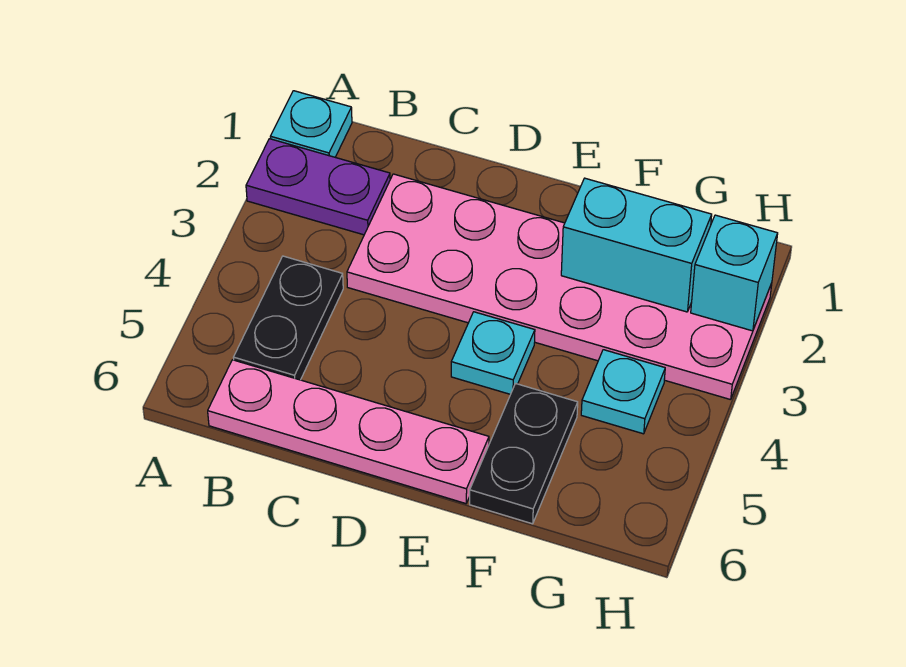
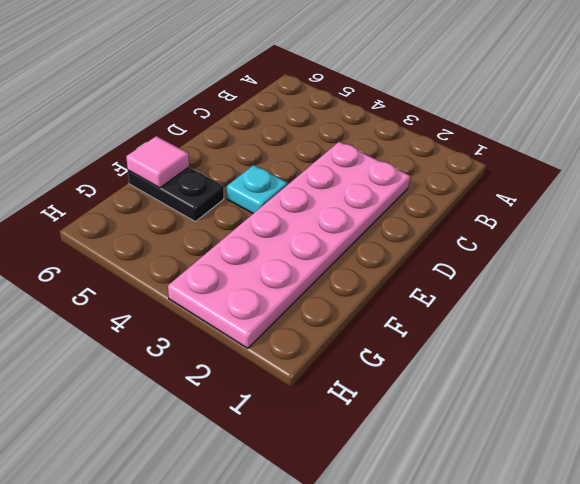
pink 1x1 tile [126,136,189,188] -> none
none -> cyan 1x1 plate [270,91,352,157]
none -> purple 1x2 plate [246,139,390,235]

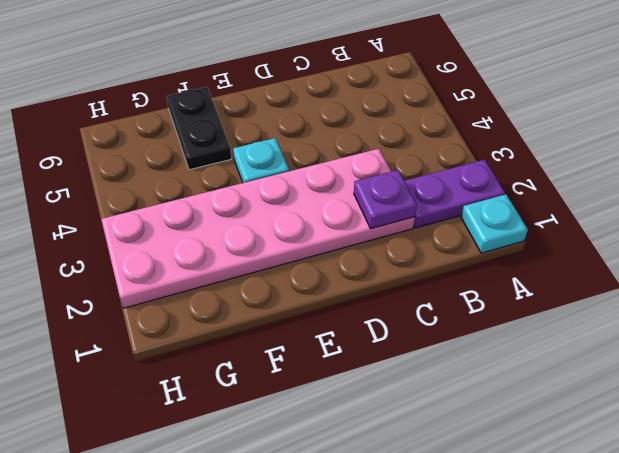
purple 1x1 plate [354,170,417,229] -> none
none -> black 1x2 plate [234,256,343,380]
none -> pink 1x4 plate [208,360,489,504]

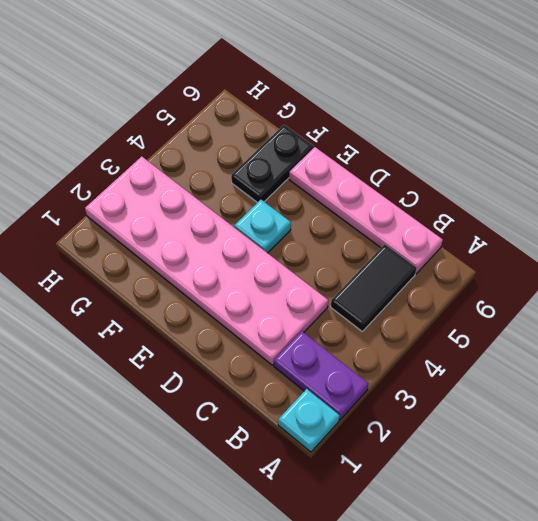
black 1x2 tile [331,244,416,331] -> black 1x2 plate [234,256,343,380]
none -> cyan 1x1 plate [581,350,665,434]
none -> cyan 1x2 brick [561,178,712,312]

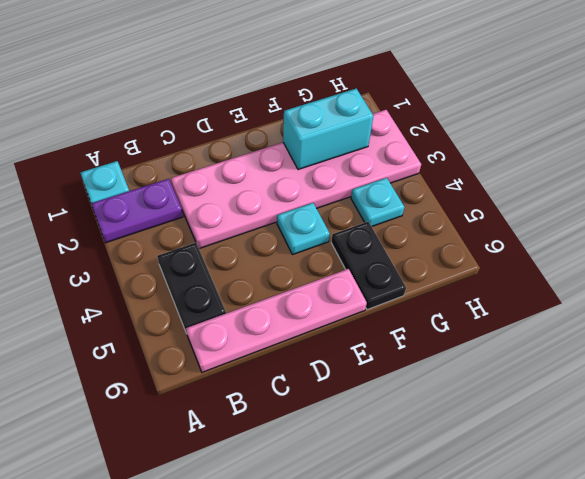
none -> cyan 1x1 brick [691,215,778,331]

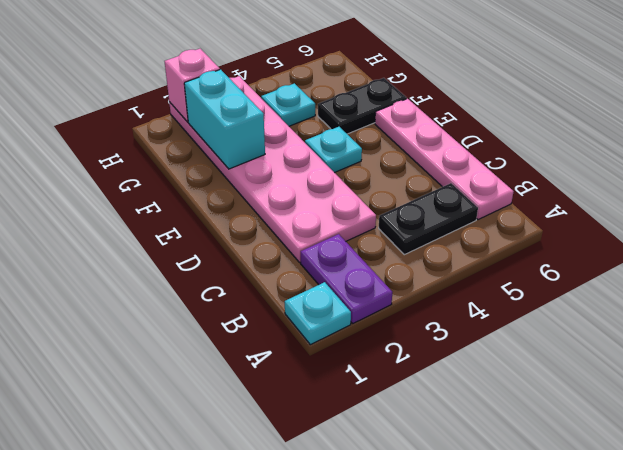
pink 1x1 brick [165,49,220,122] -> cyan 1x1 brick [691,215,778,331]

